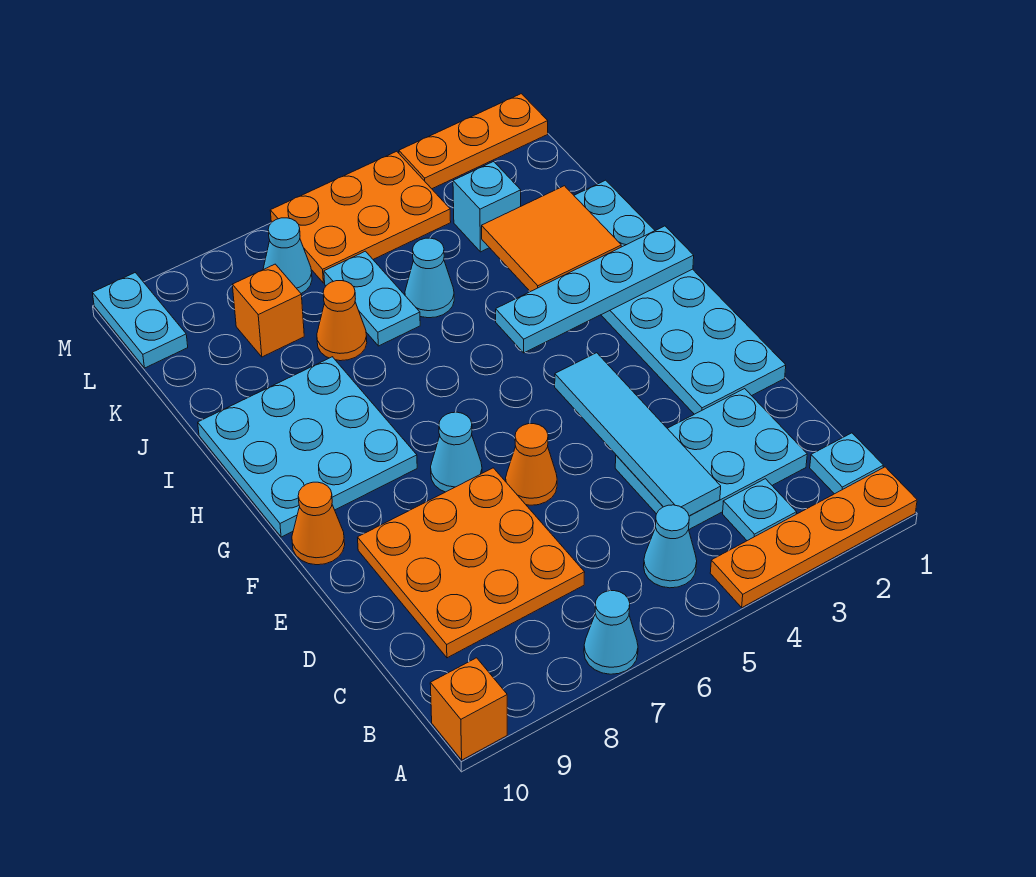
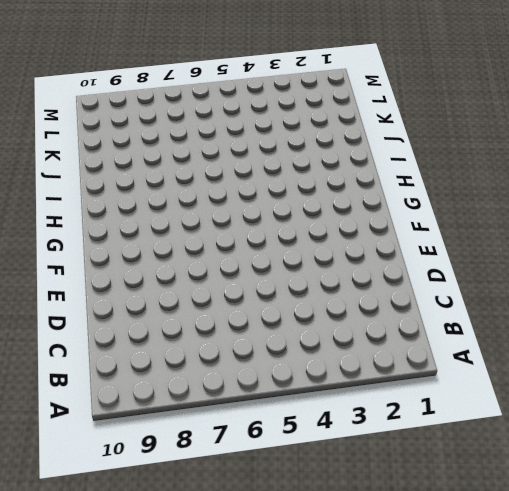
none -> orange 1x4 plate [710,467,917,607]
none -> cyan 1x1 cone [584,591,638,674]
none -> orange 1x1 brick [430,658,507,760]

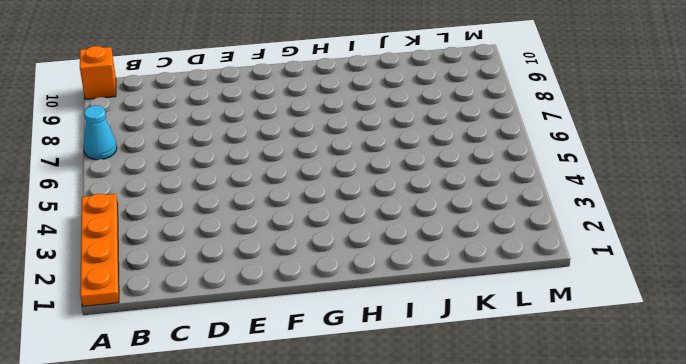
none -> cyan 1x1 plate [810,433,883,494]
none -> cyan 1x1 plate [723,479,797,541]
none -> cyan 1x1 cone [644,505,697,588]

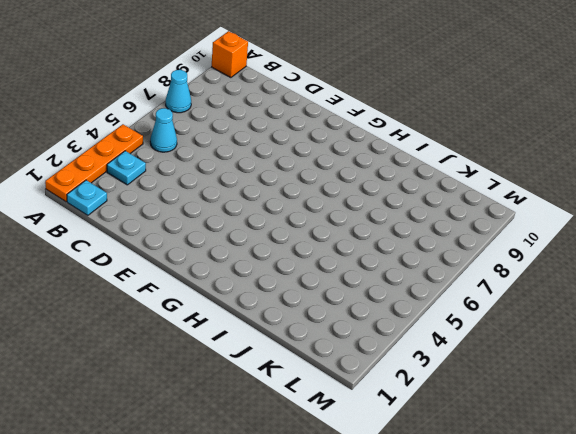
none -> cyan 2x3 plate [615,389,807,529]
none -> orange 3x3 plate [358,468,585,658]
none -> cyan 2x6 plate [574,180,786,414]

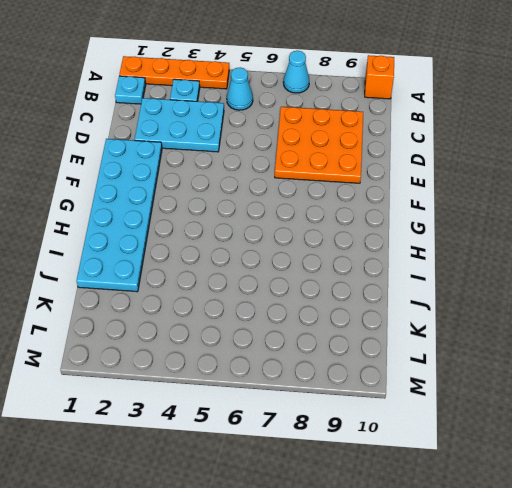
none -> orange 1x1 cone [506,424,557,505]
none -> cyan 1x1 cone [431,412,482,492]
none -> orange 1x1 cone [292,482,345,565]

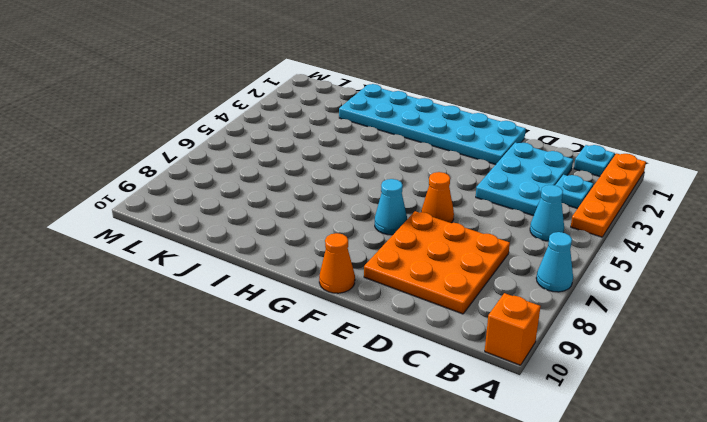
none -> cyan 3x3 plate [198,357,417,537]
none -> cyan 1x1 cone [405,238,454,318]
none -> cyan 1x2 plate [324,251,420,346]

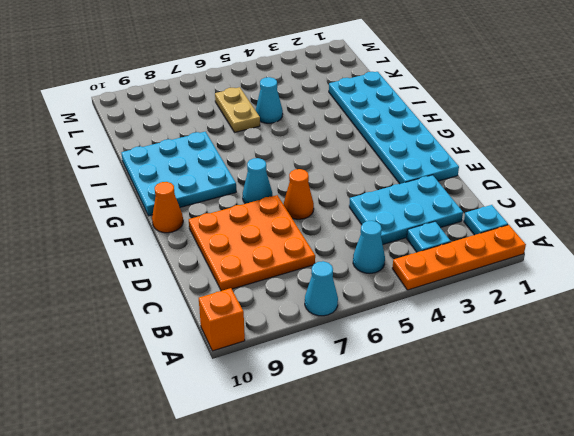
tan 1x2 plate [215,87,260,132] -> cyan 1x2 plate [324,251,420,346]
none -> orange 1x1 cone [317,281,367,361]
none -> cyan 1x1 brick [453,161,521,252]
none -> orange 1x1 brick [232,264,304,357]

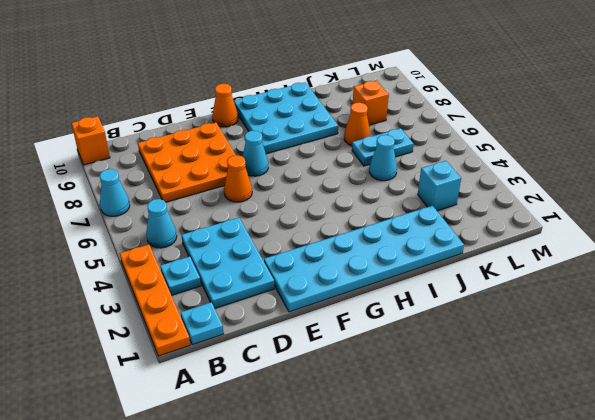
none -> orange 2x3 plate [270,151,451,283]
none -> cyan 1x1 cone [263,218,312,293]
none -> cyan 1x2 plate [93,273,188,368]

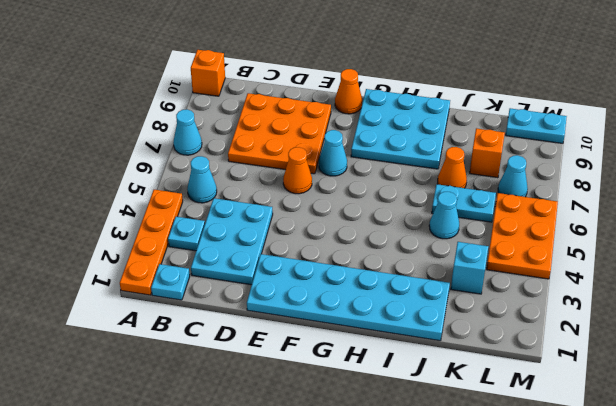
none -> orange 1x3 plate [399,94,548,189]
none -> cyan 1x4 tile [555,353,721,516]
none -> cyan 1x4 plate [496,226,694,353]

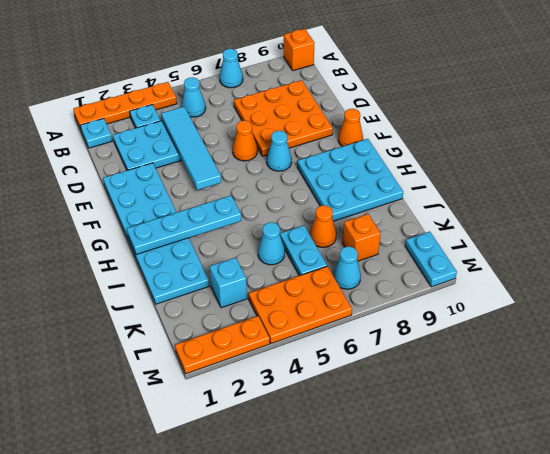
none -> orange 2x2 tile [482,186,621,292]

